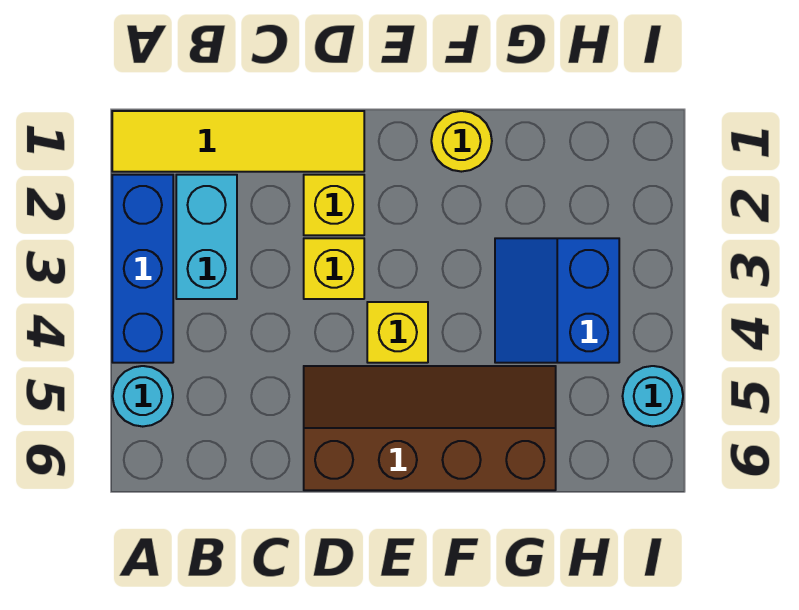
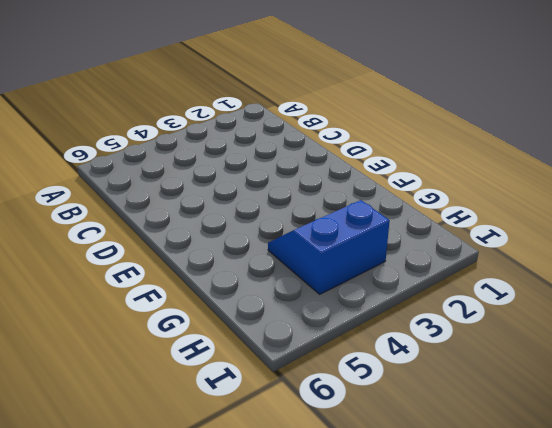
none -> yellow 1x4 tile [112,111,364,172]
none -> blue 1x3 brick [112,175,173,363]

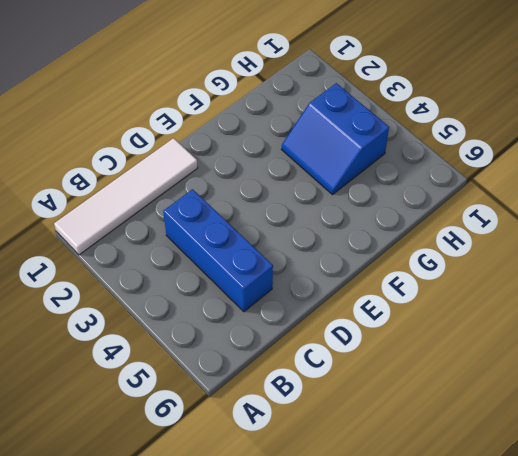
white 1x4 tile [54,138,198,255] -> yellow 1x4 tile [112,111,364,172]
blue 1x3 brick [163,189,273,312] -> blue 1x3 brick moved to [112,175,173,363]
none -> cyan 1x1 round brick [113,366,173,427]
none -> cyan 1x2 brick [176,175,237,299]

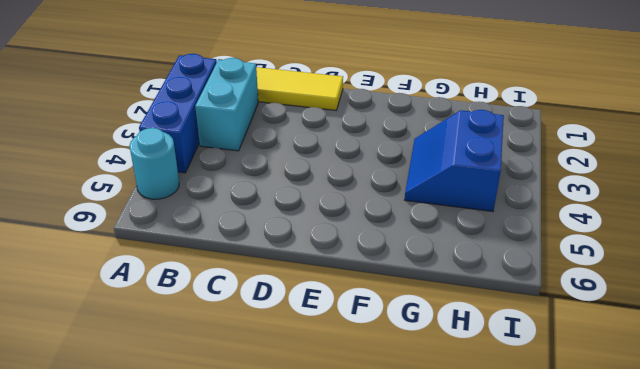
none -> yellow 1x1 brick [304,175,364,235]
none -> yellow 1x1 brick [304,238,364,299]

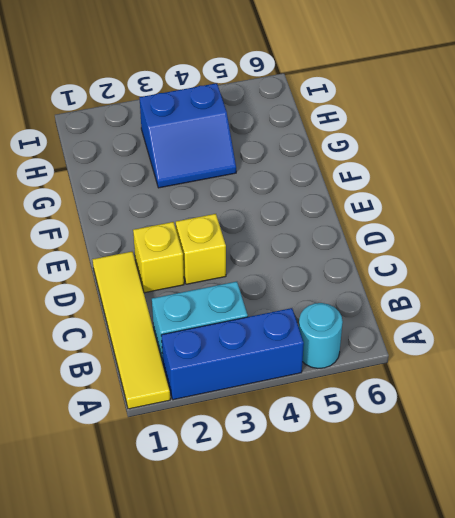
none -> brown 2x4 slope [304,366,556,490]
none -> yellow 1x1 brick [367,302,428,363]

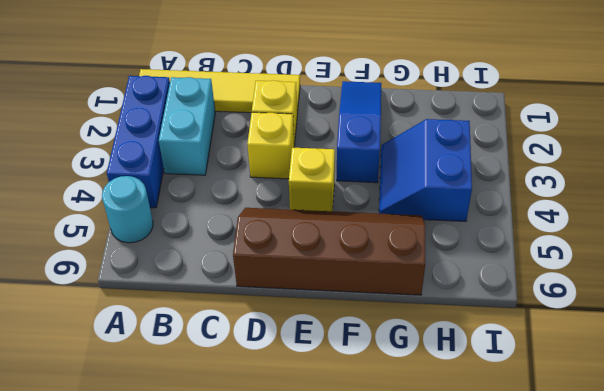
blue 1x3 slope [337,81,381,183] -> yellow 1x1 round brick [431,111,492,172]
none -> cyan 1x1 round brick [623,366,683,427]

